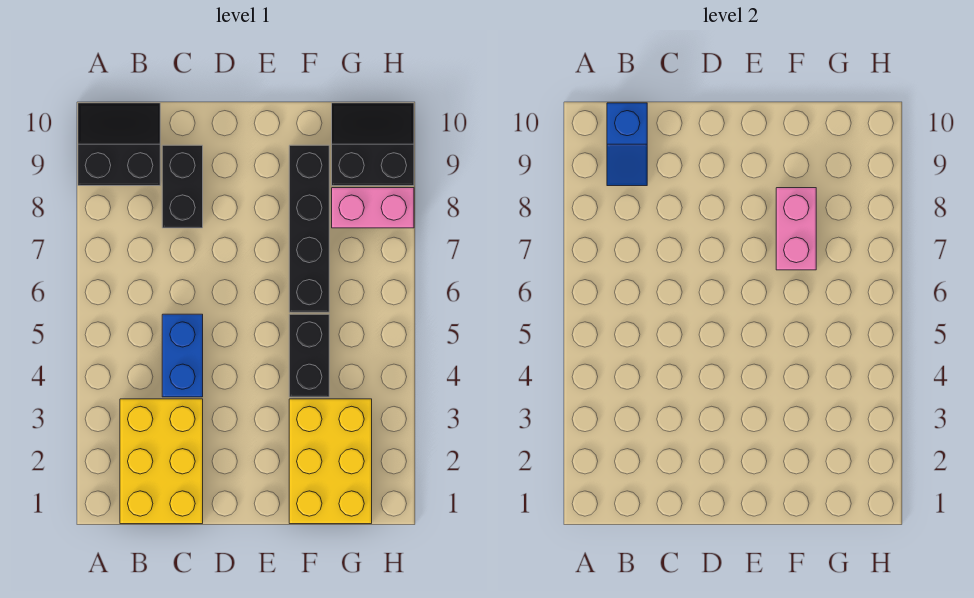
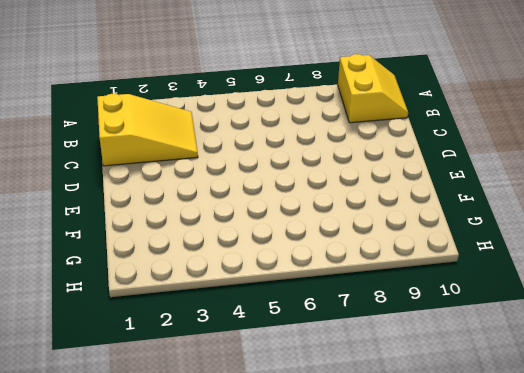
yellow 2x2 slope [338,54,408,123] -> black 2x2 slope [78,103,160,186]
yellow 2x3 slope [97,94,198,166] -> yellow 2x3 brick [120,399,203,524]
none -> blue 1x2 brick [162,314,203,397]
none -> black 1x2 brick [162,145,203,228]

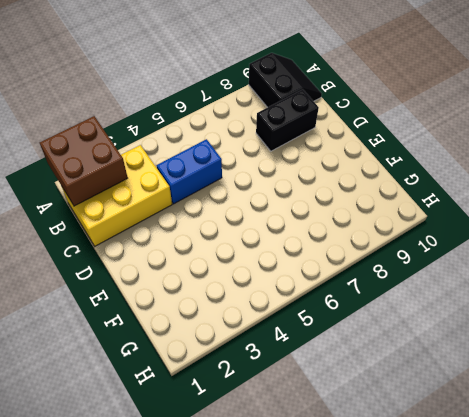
brown 2x2 brick [40,116,128,206] -> none
none -> yellow 2x3 brick [289,399,372,524]
none -> black 1x2 brick [289,314,329,397]

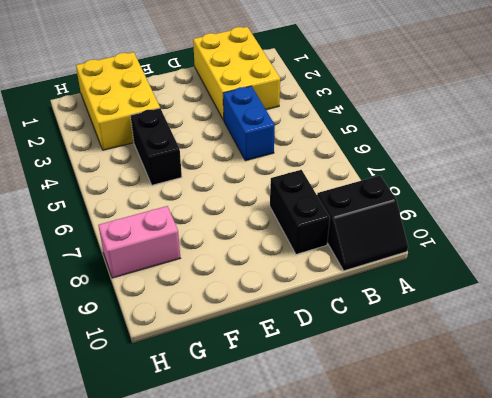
none -> black 1x4 brick [289,145,329,312]
none -> black 2x2 slope [332,103,414,186]

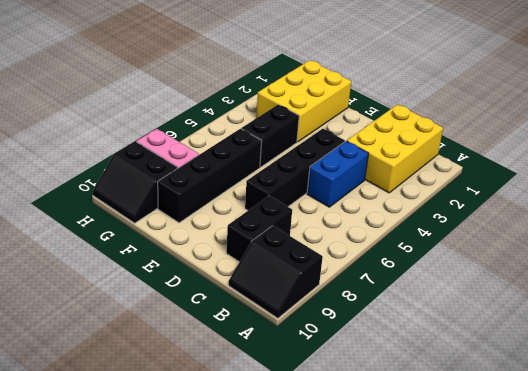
black 1x4 brick [245,129,345,210] -> none
none -> blue 1x2 slope [607,103,647,186]
none -> pink 1x2 brick [776,188,816,270]

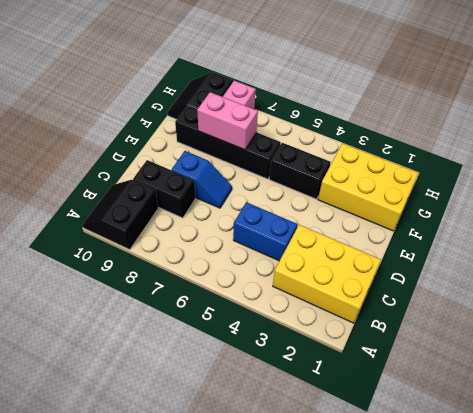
blue 1x2 slope [172,151,232,208] -> blue 1x2 slope moved to [607,103,647,186]

